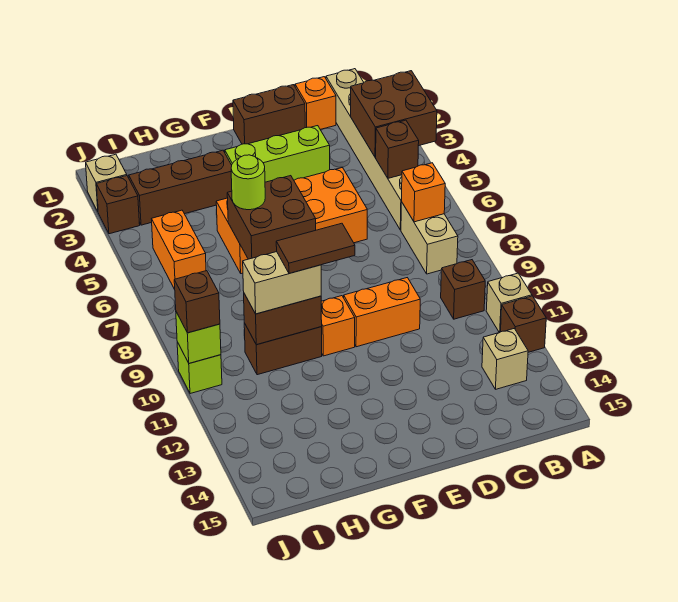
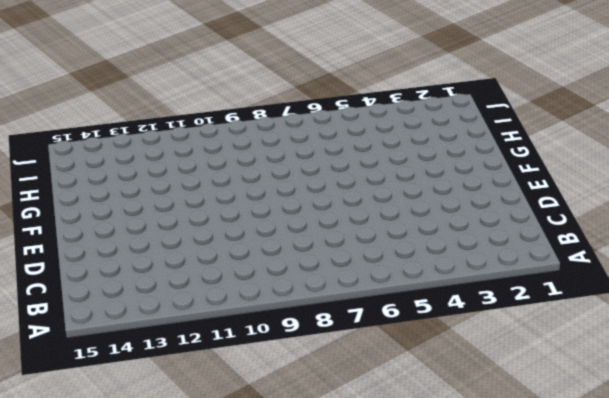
none -> tan 1x1 brick [486,273,532,333]
none -> brown 1x1 brick [501,296,546,352]
none -> tan 1x6 brick [326,69,402,230]

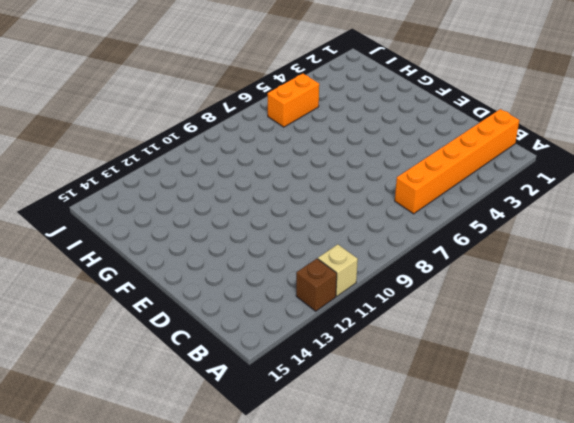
orange 1x6 brick [395,109,519,214] -> tan 1x6 brick [326,69,402,230]
none -> tan 1x2 brick [401,202,458,274]
none -> brown 1x1 brick [441,260,485,319]
none -> tan 1x1 brick [482,329,528,389]

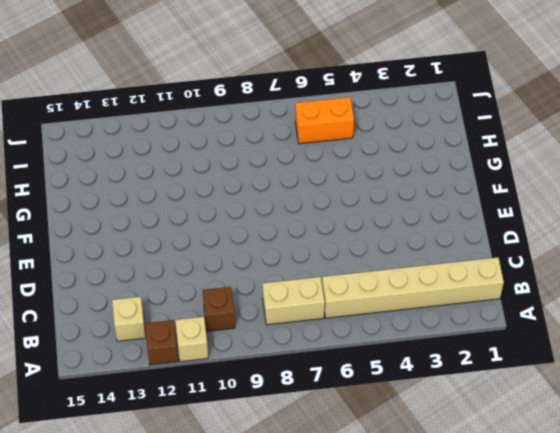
none -> orange 1x1 brick [295,77,336,130]
none -> brown 1x2 brick [233,85,305,144]
none -> lime 1x3 brick [225,126,330,182]

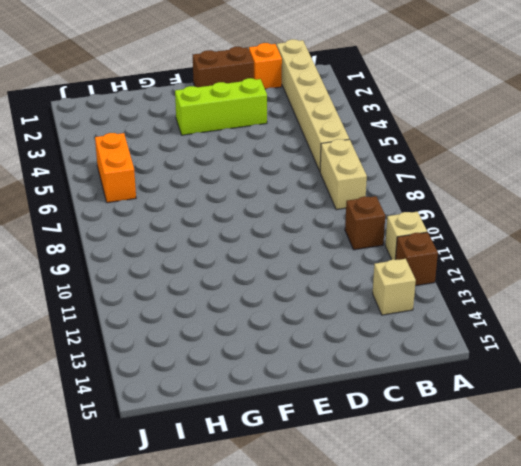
none -> orange 2x4 brick [216,168,367,274]
none -> orange 1x2 brick [344,278,420,347]
none -> orange 1x1 brick [321,296,355,356]

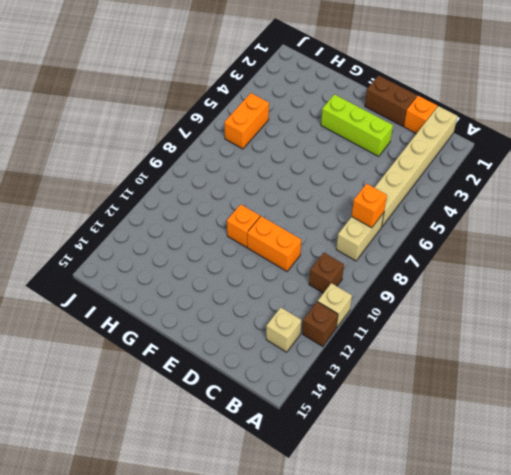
none -> orange 2x4 brick [216,168,367,274]
none -> brown 1x3 brick [129,150,232,225]
none -> brown 1x2 brick [244,323,322,375]

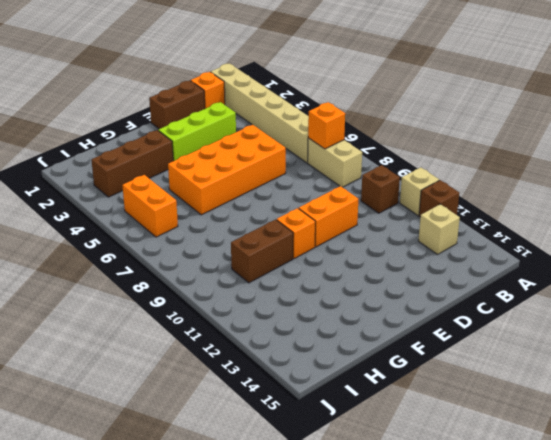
none -> tan 1x1 brick [86,154,127,211]
none -> brown 1x1 brick [97,176,140,234]
none -> lime 1x1 brick [177,342,222,394]

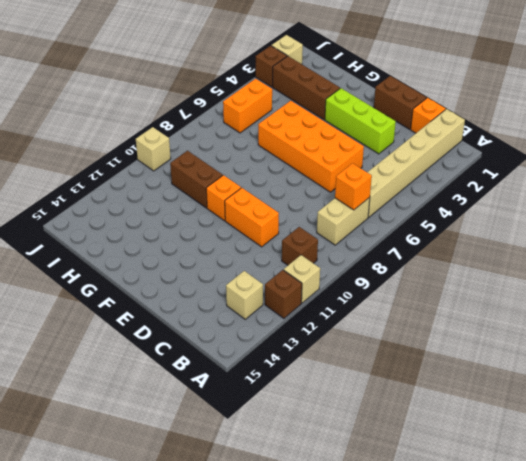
tan 1x1 brick [136,127,171,171] -> lime 1x1 brick [177,342,222,394]
none -> brown 2x2 brick [351,71,437,157]
none -> brown 1x1 brick [376,120,419,178]
none -> brown 2x2 brick [227,176,316,259]

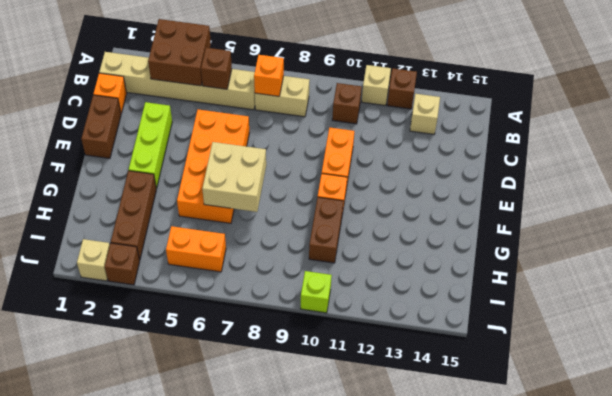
tan 2x2 brick [202,142,266,212] -> brown 2x2 brick [227,176,316,259]
none -> brown 1x2 brick [244,294,322,345]
none -> lime 1x1 brick [176,312,221,363]
none -> lime 1x1 round brick [231,155,265,210]

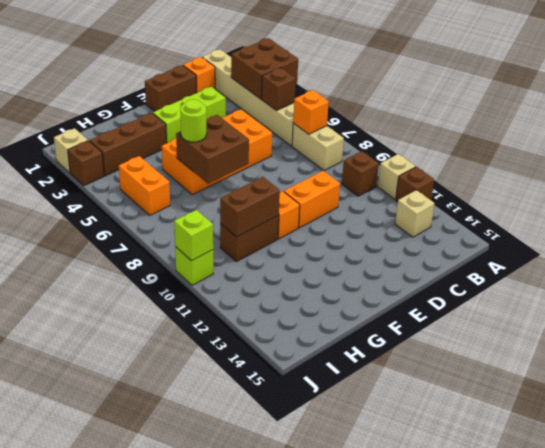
none -> tan 1x2 brick [243,252,321,314]
none -> brown 1x1 brick [174,271,220,333]
none -> brown 1x2 tile [276,223,355,273]

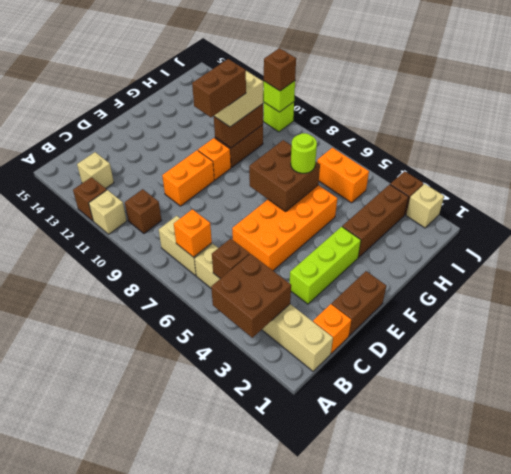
brown 1x2 brick [192,59,246,117] -> brown 1x2 tile [276,223,355,273]

